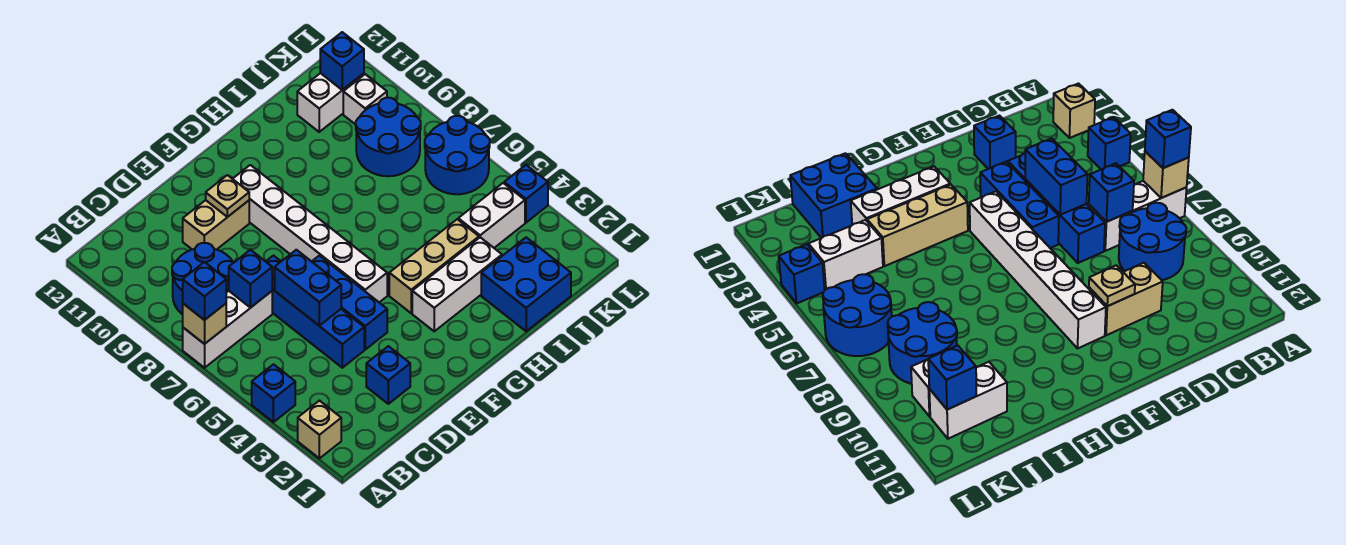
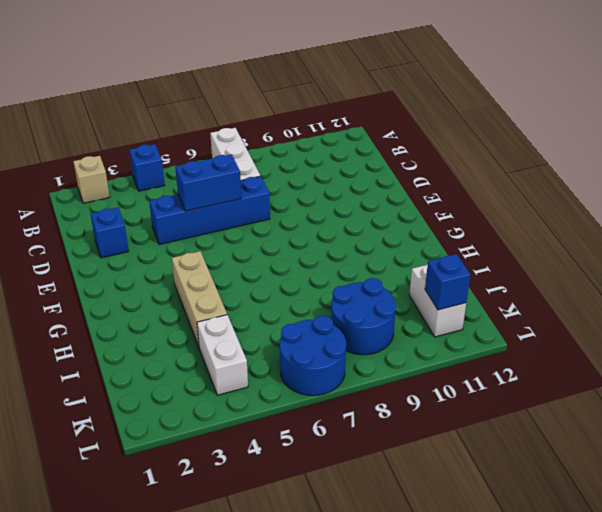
none -> blue 2x2 round brick [172,243,233,314]
none -> tan 1x2 brick [183,200,249,250]
none -> blue 1x3 brick [312,256,387,349]

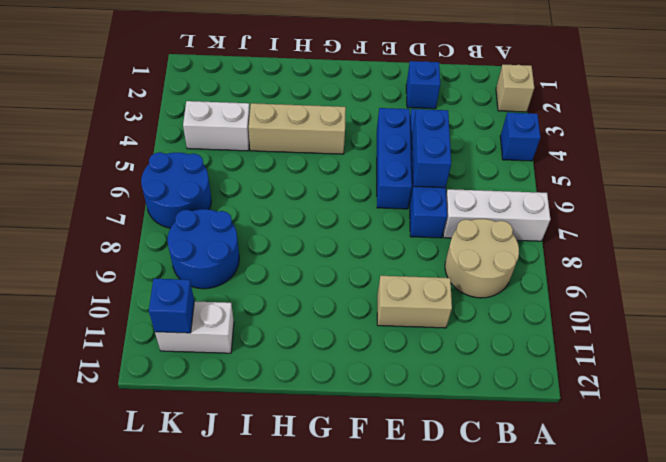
tan 2x2 round brick [445,219,519,298] -> blue 2x2 round brick [172,243,233,314]
none -> white 1x6 brick [233,165,387,302]
none -> white 1x3 brick [412,237,502,331]
none -> blue 2x2 brick [481,237,571,331]

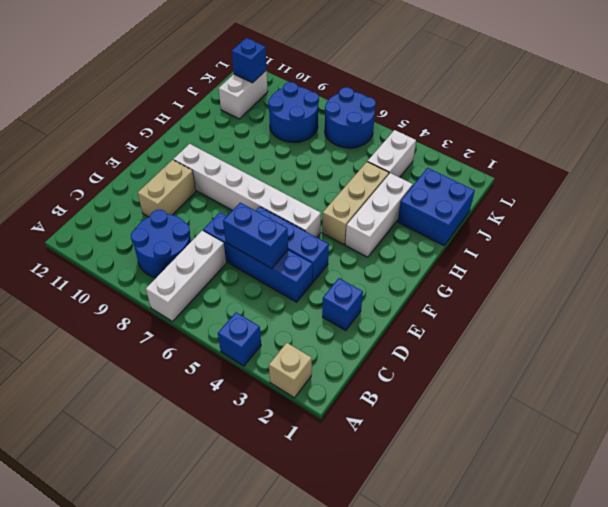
none -> white 1x1 brick [343,74,387,125]
none -> blue 1x1 brick [504,165,548,223]
none -> tan 1x1 brick [183,304,226,344]

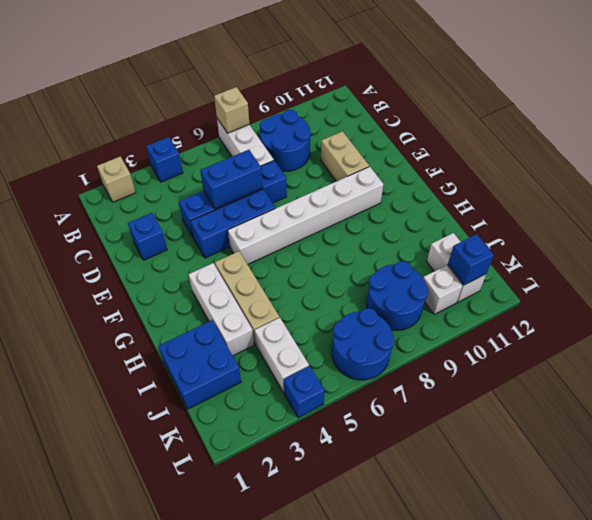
none -> blue 1x1 brick [229,250,272,308]
none -> tan 1x1 plate [206,175,249,217]
none -> blue 1x1 brick [183,262,226,320]

